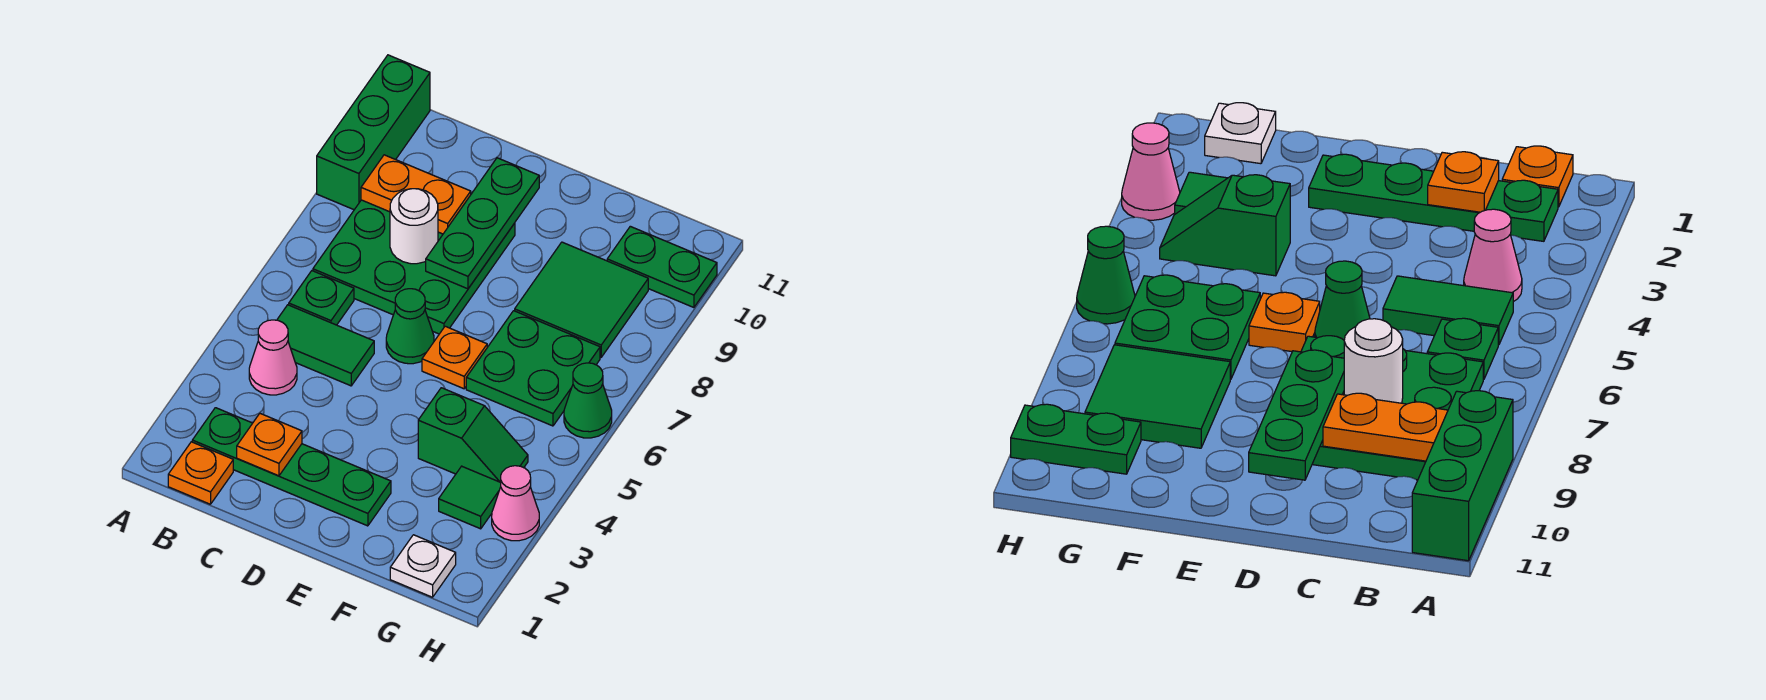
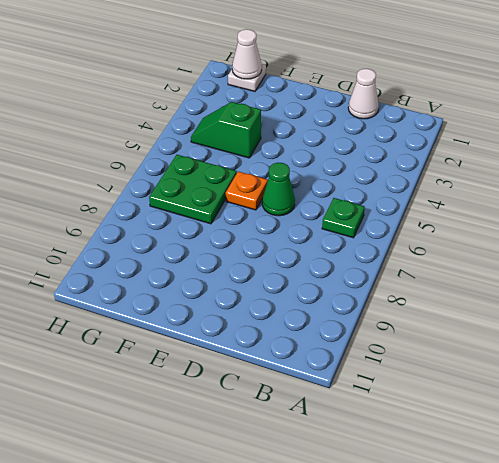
white 1x1 cone [348,69,379,119] -> none
white 1x1 cone [232,29,262,79] -> none
none -> green 1x3 brick [317,55,430,210]
none -> orange 1x1 plate [168,442,233,504]
none -> green 1x4 plate [192,408,391,526]

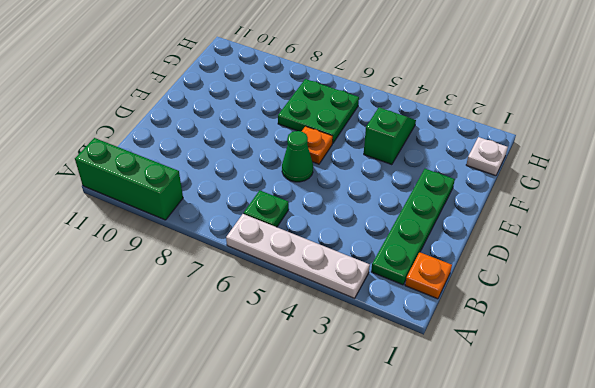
white 1x4 plate [226,214,370,298] -> none
none -> pink 1x1 cone [249,320,297,395]
none -> green 1x2 tile [277,305,374,386]
none -> green 3x3 plate [313,200,515,334]

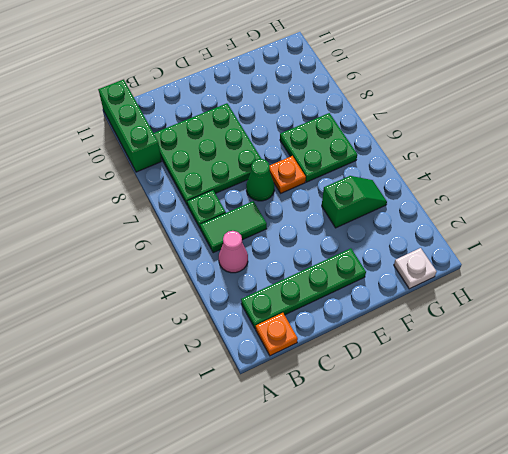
none -> green 2x2 tile [515,242,648,357]
none -> green 1x1 tile [439,466,501,529]
none -> green 1x2 plate [607,226,717,308]

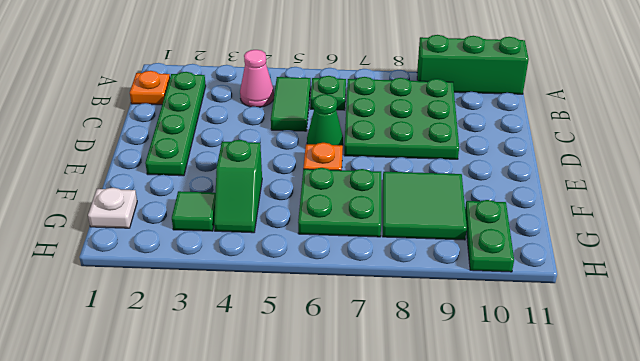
none -> pink 1x1 cone [492,466,539,541]
none -> green 1x1 cone [564,363,612,438]
none -> orange 1x2 plate [361,155,471,234]

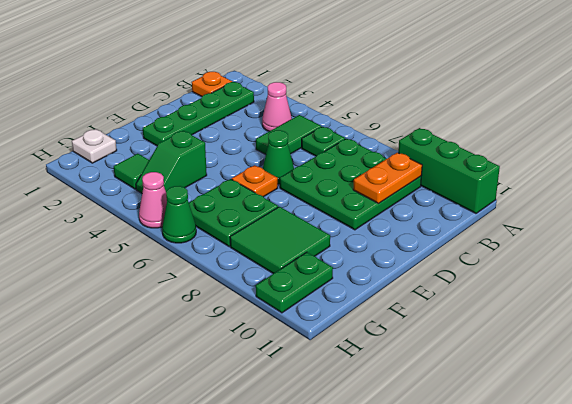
pink 1x1 cone [139,172,167,228] -> pink 1x1 cone moved to [492,466,539,541]
none -> orange 1x1 plate [237,414,302,476]
none -> white 1x1 round brick [390,189,438,264]
none -> green 1x3 plate [426,158,539,289]

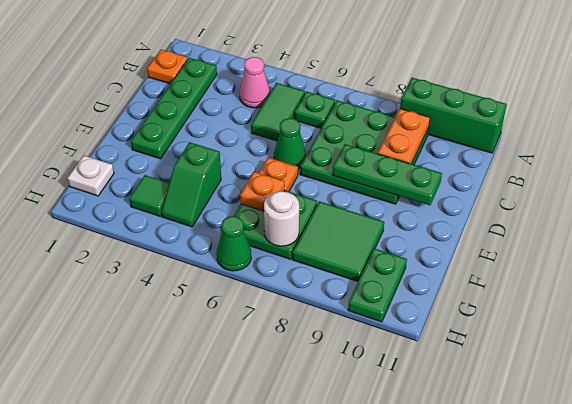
orange 1x1 plate [240,172,285,211] -> orange 1x1 plate moved to [237,414,302,476]
white 1x1 round brick [264,191,299,246] -> white 1x1 round brick moved to [390,189,438,264]
none -> pink 1x1 cone [492,466,539,541]

